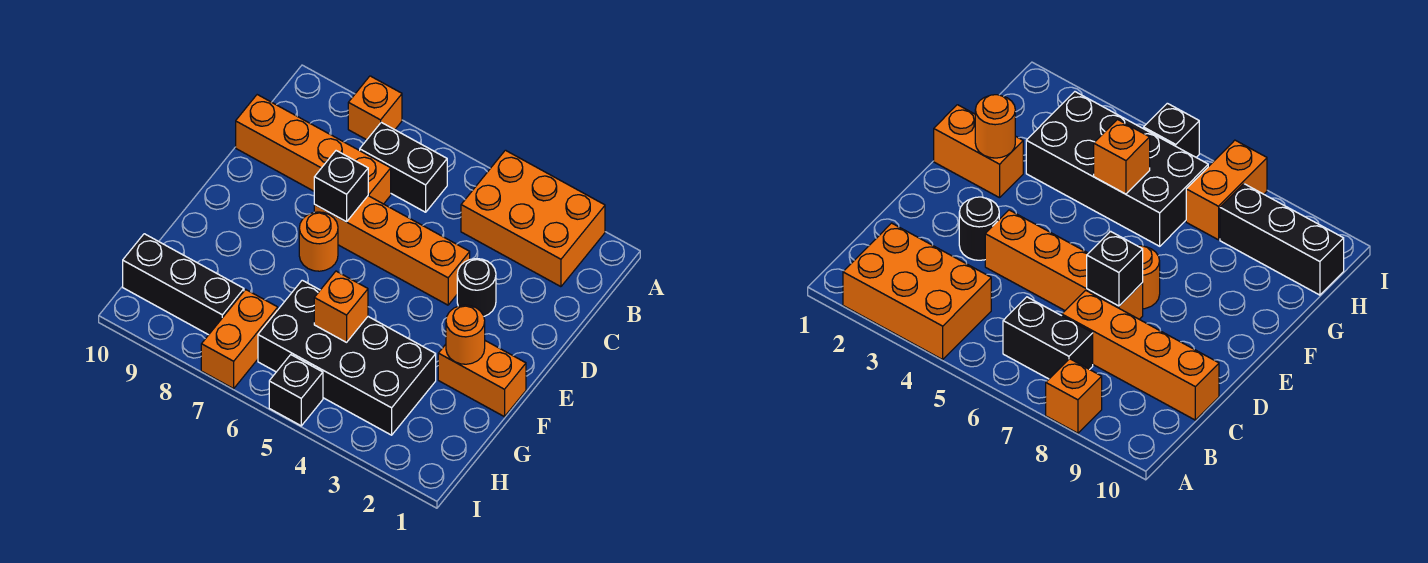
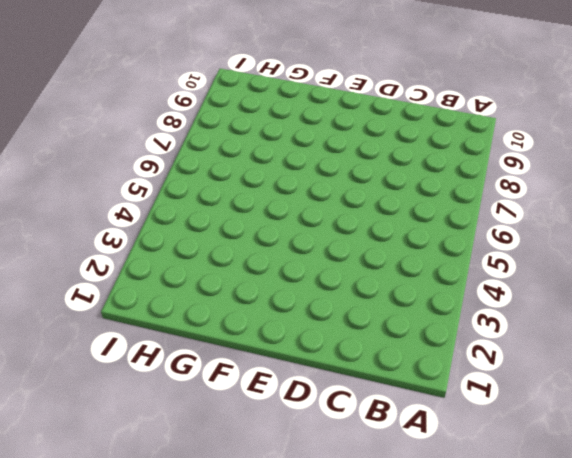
none -> orange 2x3 brick [461,150,605,287]
none -> orange 1x1 brick [348,76,402,140]
none -> black 1x2 brick [360,122,447,212]

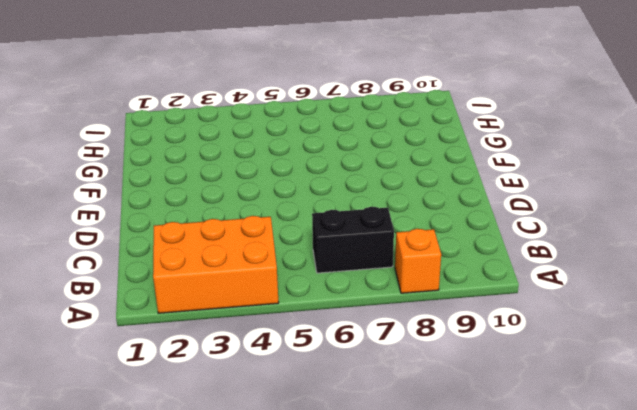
none -> orange 1x4 brick [236,95,391,204]
none -> black 1x1 round brick [457,259,496,316]
none -> orange 1x4 brick [314,196,470,305]

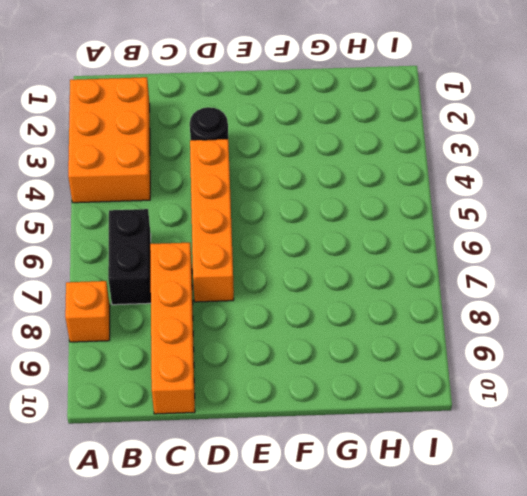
none -> orange 1x1 round brick [299,212,338,271]
none -> orange 1x2 brick [438,341,526,417]
none -> black 2x4 brick [258,280,436,435]

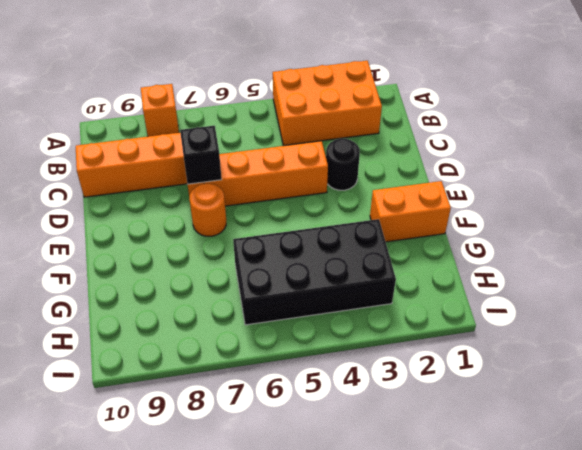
none -> black 1x2 brick [360,122,447,212]
none -> orange 1x2 brick [201,290,278,389]
none -> black 1x3 brick [123,234,244,335]

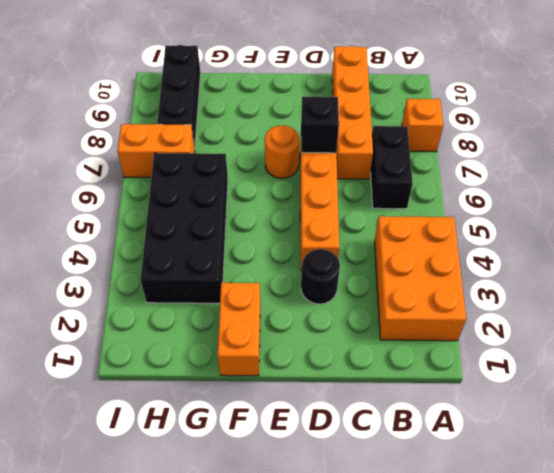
none -> black 1x1 brick [269,355,323,426]
none -> orange 1x1 round brick [446,305,485,364]
none -> orange 1x1 brick [314,271,368,342]

